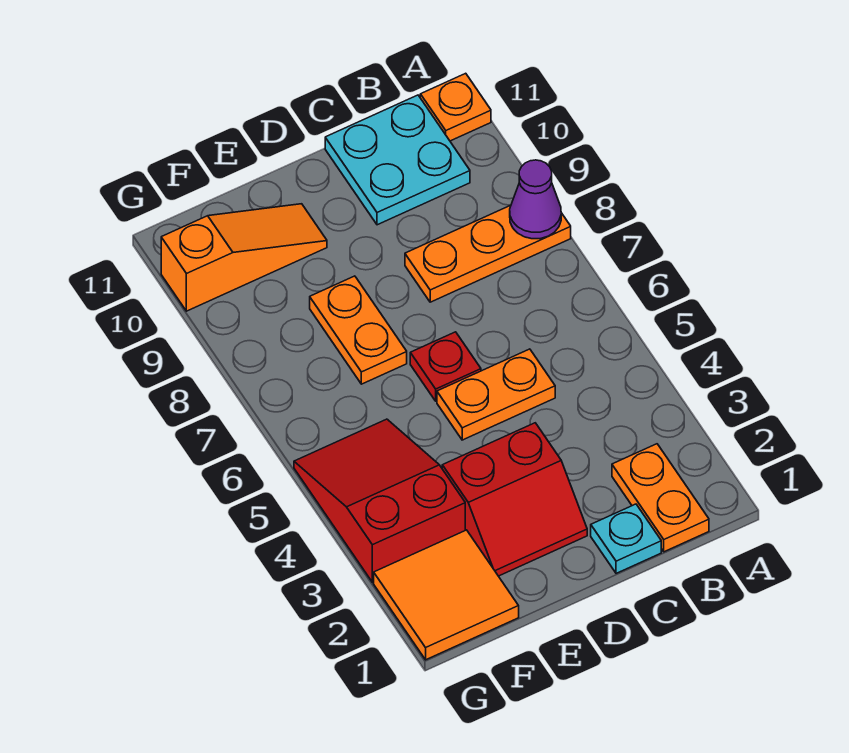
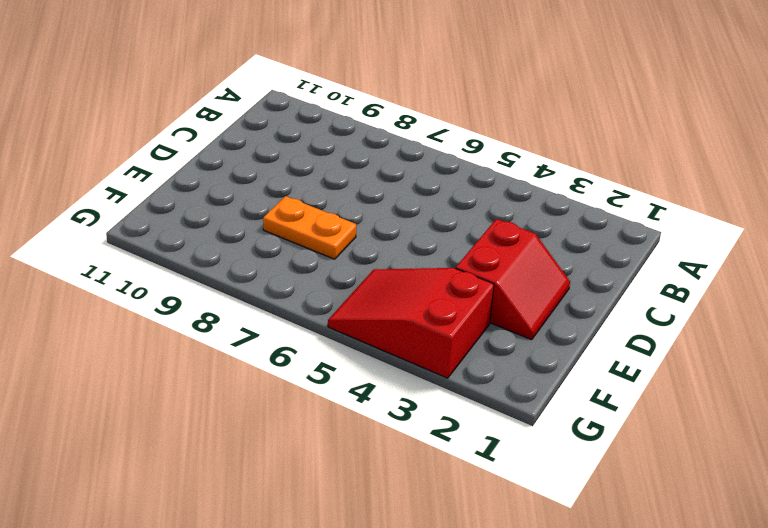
none -> orange 1x3 plate [405,205,571,302]
none -> orange 1x1 plate [420,73,491,141]
none -> orange 1x2 plate [612,444,709,552]

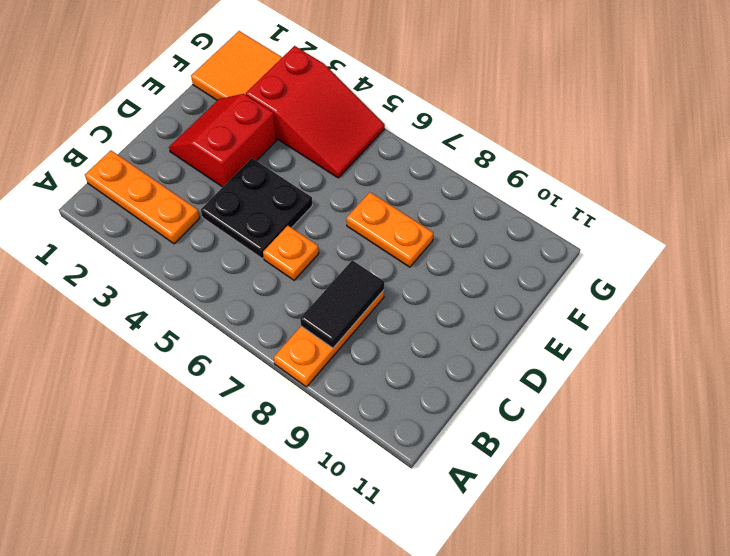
orange 1x3 plate [85,151,200,244] -> orange 1x2 plate [612,444,709,552]
black 1x2 tile [300,260,384,348] -> none
black 2x2 plate [201,158,313,259] -> orange 1x2 plate [437,349,555,440]
orange 1x1 plate [263,226,319,280] -> orange 1x1 plate moved to [420,73,491,141]
none -> cyan 2x2 plate [325,95,470,225]
none -> cyan 1x1 plate [591,504,661,573]
none -> red 1x1 plate [410,332,481,401]

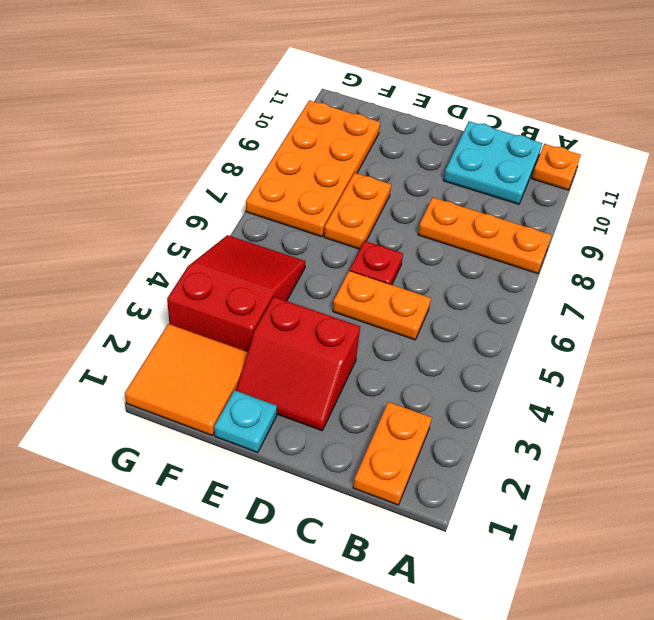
cyan 1x1 plate [214,390,277,453] -> cyan 1x1 plate moved to [591,504,661,573]
orange 2x4 plate [246,100,380,237] -> orange 1x3 slope [161,204,327,311]
none -> purple 1x1 cone [510,160,561,239]

